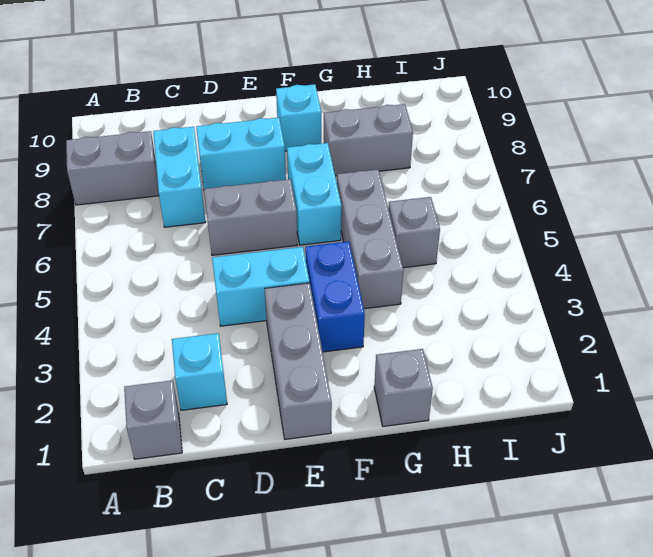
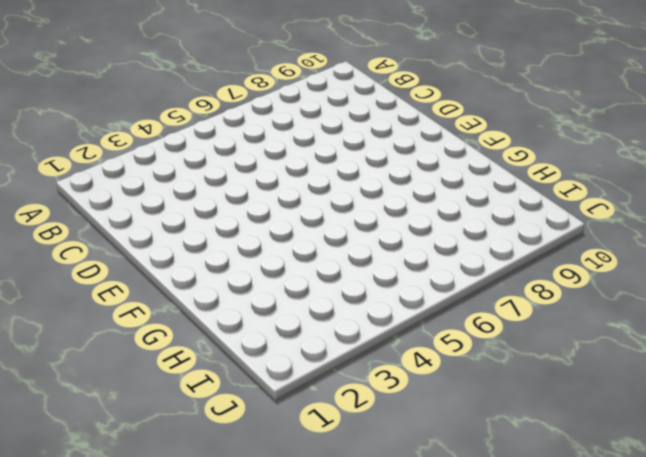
none -> grey 1x2 brick [66,131,159,205]
none -> grey 1x1 brick [124,380,182,459]
none -> cyan 1x1 brick [172,333,227,410]

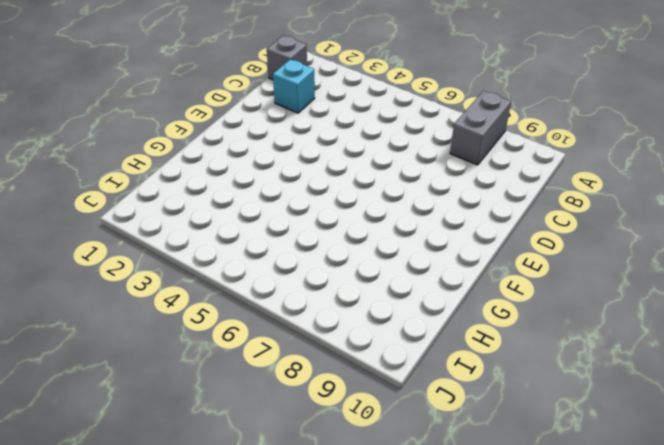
none -> cyan 1x2 brick [153,127,205,227]
none -> cyan 1x2 brick [212,247,310,326]
none -> grey 1x2 brick [204,179,297,255]

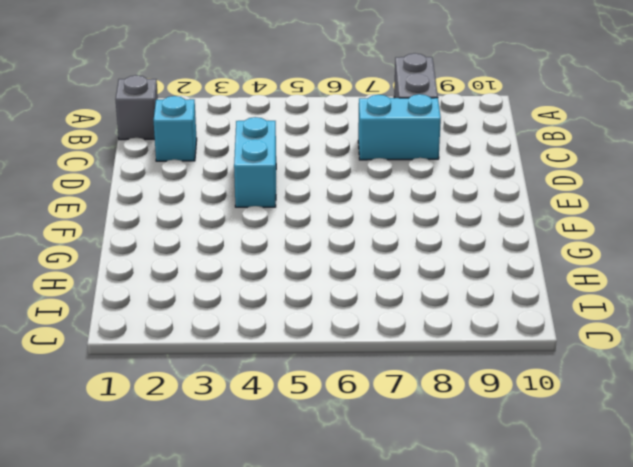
none -> grey 1x2 brick [204,179,297,255]
none -> cyan 1x2 brick [196,118,286,189]
none -> grey 1x3 brick [265,283,332,439]

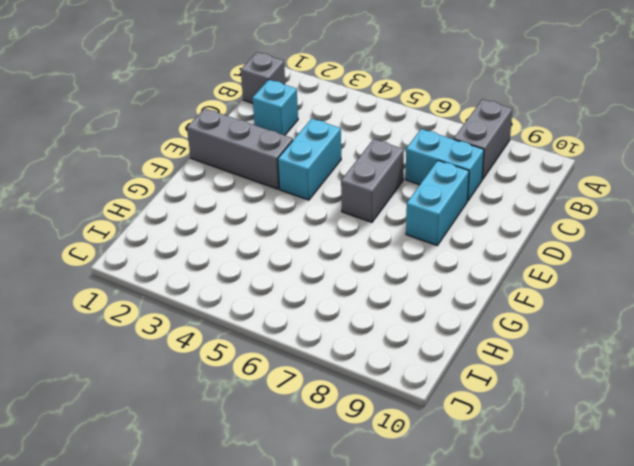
none -> blue 1x2 brick [305,241,365,352]
none -> cyan 1x2 brick [287,143,342,245]
none -> cyan 1x1 brick [276,84,321,151]

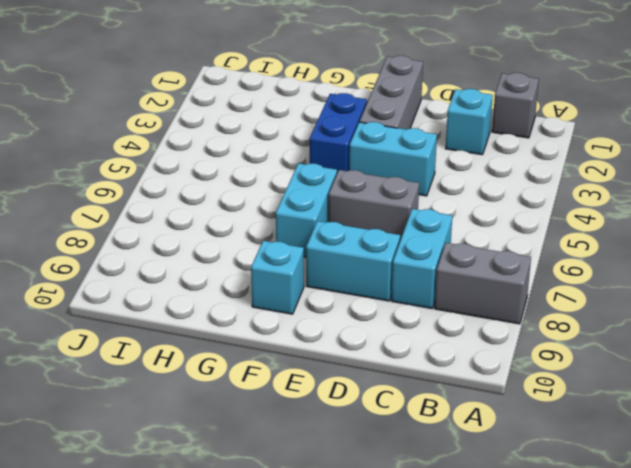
none -> grey 1x1 brick [374,349,433,426]
none -> grey 1x3 brick [337,170,403,309]
none -> grey 1x2 brick [324,104,413,176]

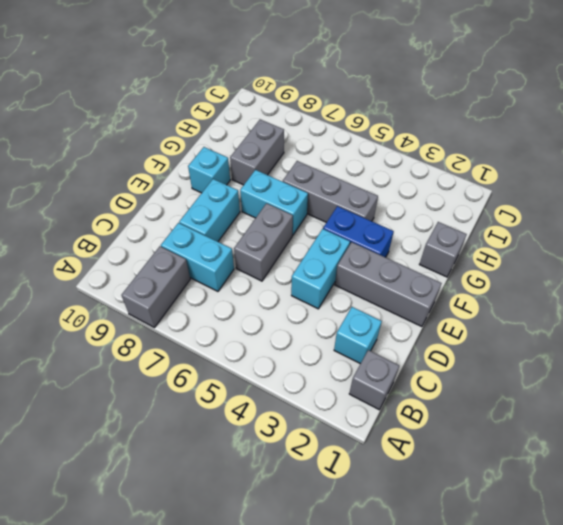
none -> grey 1x1 brick [388,197,440,268]

